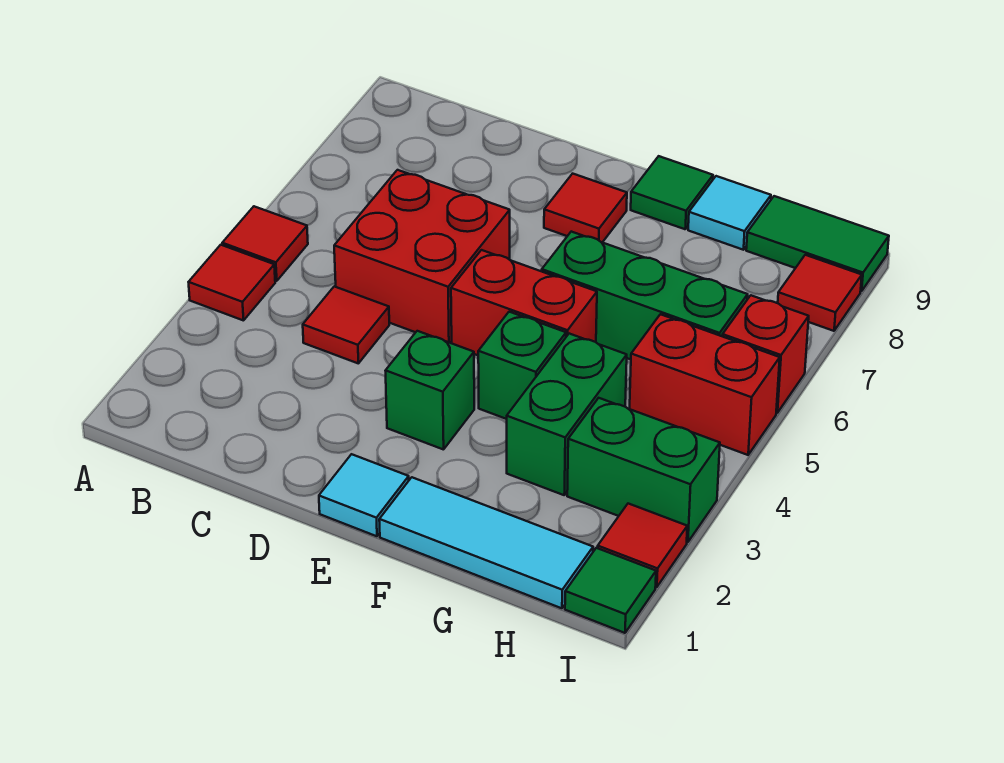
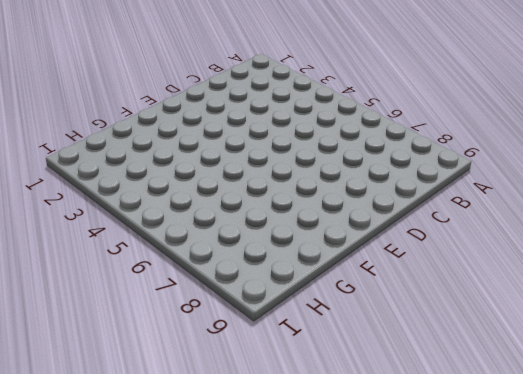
none -> red 1x1 tile [189,245,275,321]
none -> red 1x1 tile [222,206,308,281]
none -> red 1x1 tile [303,286,389,363]

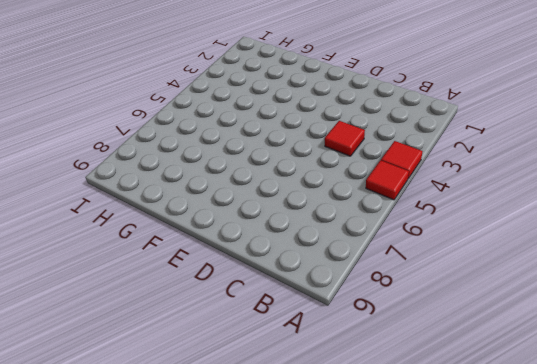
none -> red 2x2 brick [334,170,510,343]
none -> cyan 1x1 tile [319,454,409,536]
none -> green 1x1 brick [385,331,474,450]

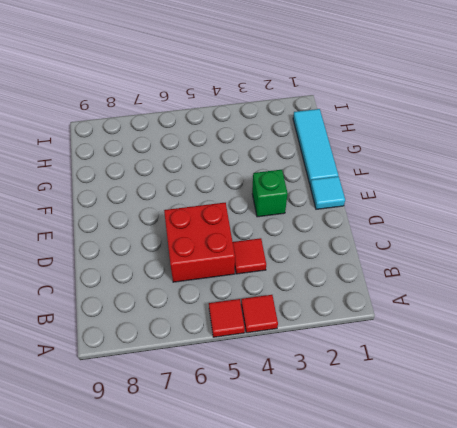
none -> red 1x2 brick [451,250,597,355]
none -> red 1x1 tile [544,174,627,242]
none -> green 1x1 brick [478,312,566,419]

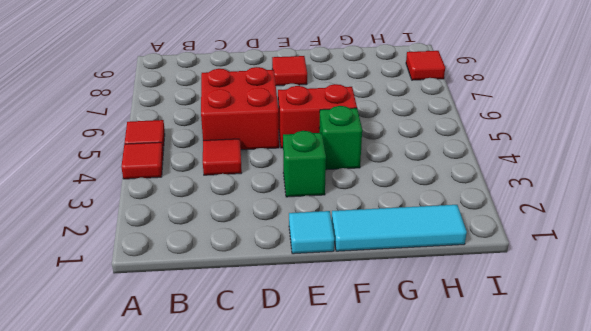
none -> green 1x3 brick [542,232,748,359]
none -> green 1x1 tile [631,156,713,229]
none -> green 1x2 brick [507,334,627,495]

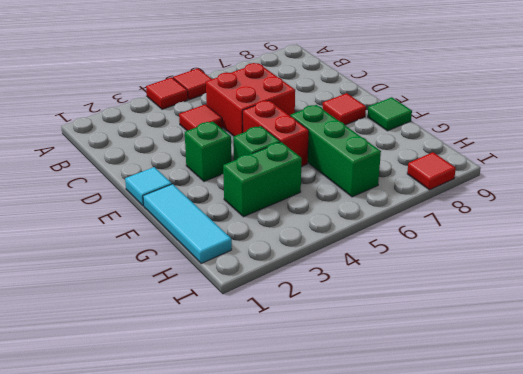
none -> cyan 1x1 tile [688,176,771,250]
none -> green 1x2 brick [567,398,720,542]
none -> red 1x2 brick [630,314,780,455]

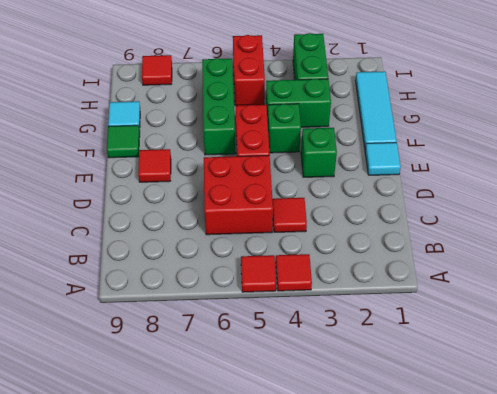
none -> green 1x2 tile [746,196,889,291]
none -> green 1x1 tile [565,548,656,633]
none -> red 1x1 tile [598,504,687,587]

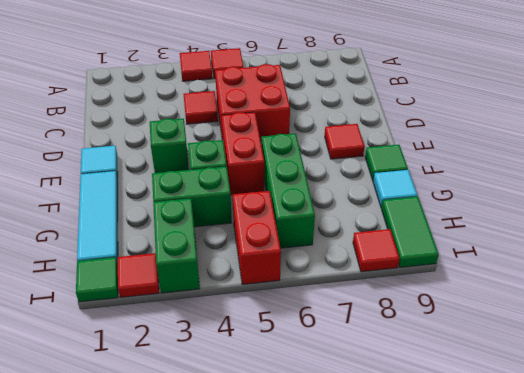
none -> red 1x1 brick [722,295,809,413]

